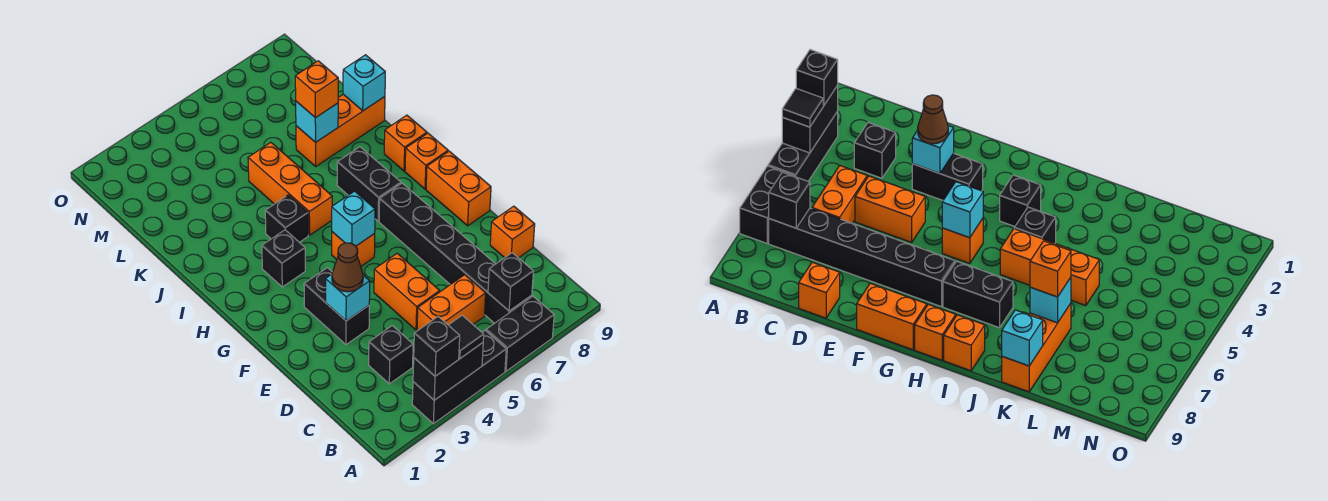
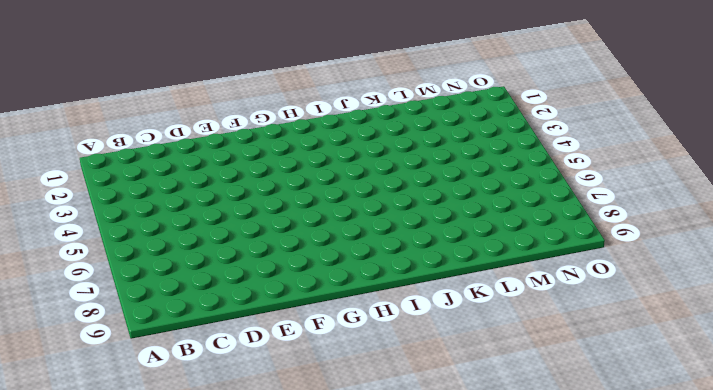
none -> black 1x3 brick [412,331,506,424]
none -> black 1x2 brick [486,296,554,371]
none -> black 1x6 brick [379,183,532,323]

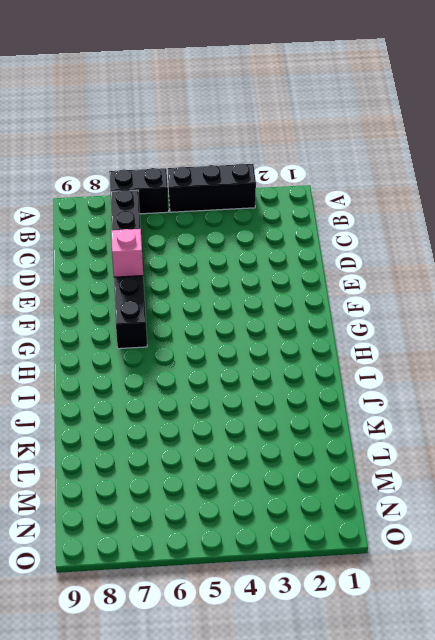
pink 1x1 brick [111,229,143,277] -> none
none -> black 1x1 brick [369,326,413,384]
none -> orange 1x2 brick [417,275,486,331]
none -> orange 1x2 brick [374,253,440,330]

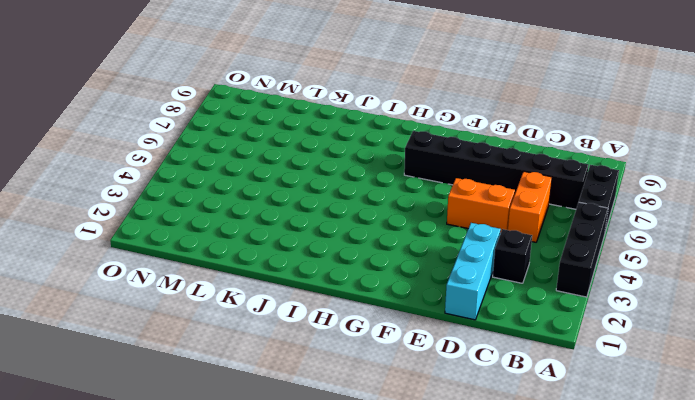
cyan 1x3 brick [445,223,501,320] -> none
none -> orange 1x1 brick [490,206,535,258]
none -> black 1x2 brick [304,268,369,345]
none -> orange 1x2 brick [426,151,491,226]

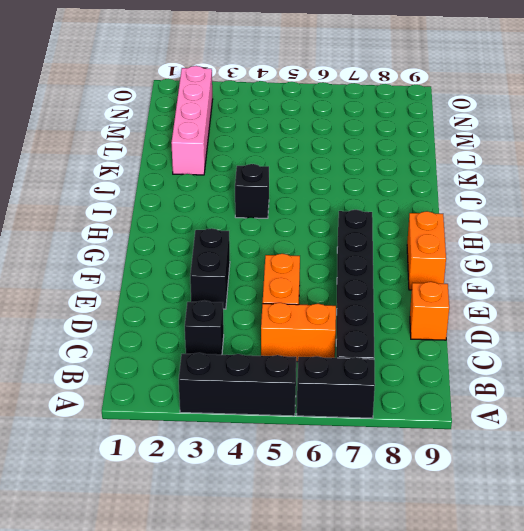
pink 1x4 brick [171,66,213,175] -> none
none -> orange 1x1 brick [332,232,375,266]
none -> black 1x1 brick [262,230,305,287]
none -> black 1x2 brick [337,147,401,221]

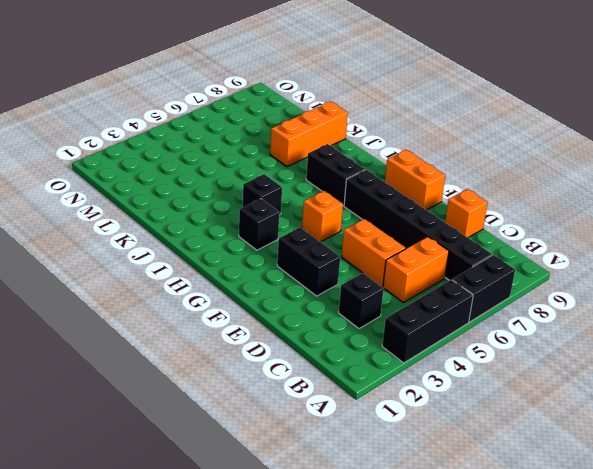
none -> orange 1x1 brick [405,133,448,189]
none -> orange 1x3 brick [248,142,332,235]
none -> orange 1x1 brick [384,115,427,171]

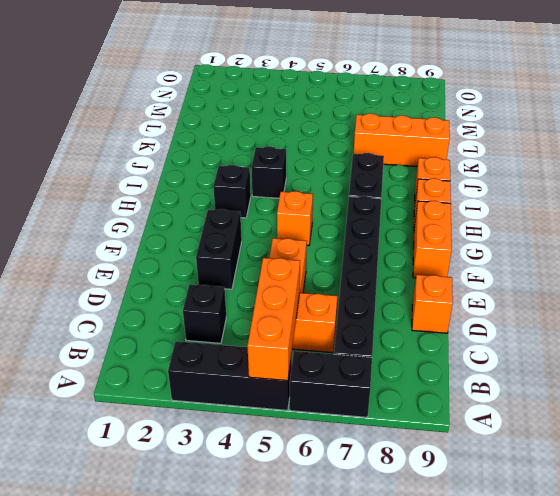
orange 1x3 brick [248,258,300,381] -> orange 1x3 brick moved to [248,142,332,235]
none -> black 1x2 brick [413,343,483,400]
none -> black 1x1 brick [488,253,533,311]
none -> cyan 1x1 brick [326,274,370,321]

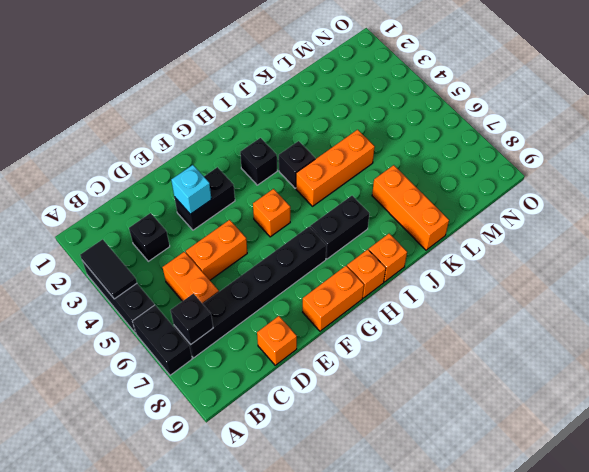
black 1x2 tile [80,239,137,299] -> black 1x2 brick [413,343,483,400]
none -> cyan 1x1 brick [332,191,375,246]
none -> cyan 1x1 brick [296,101,338,142]
none -> cyan 1x1 brick [343,55,385,111]

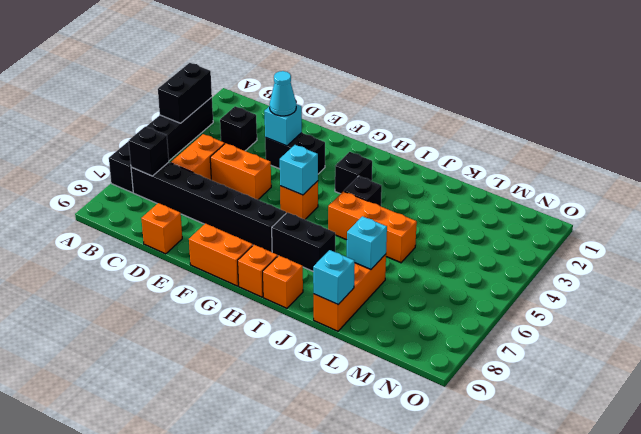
cyan 1x1 cone [270,71,296,116] -> brown 1x1 cone [332,243,363,292]
none -> black 1x1 brick [414,317,460,376]
none -> black 1x1 tile [449,315,484,358]
none -> orange 1x1 brick [295,61,338,118]

